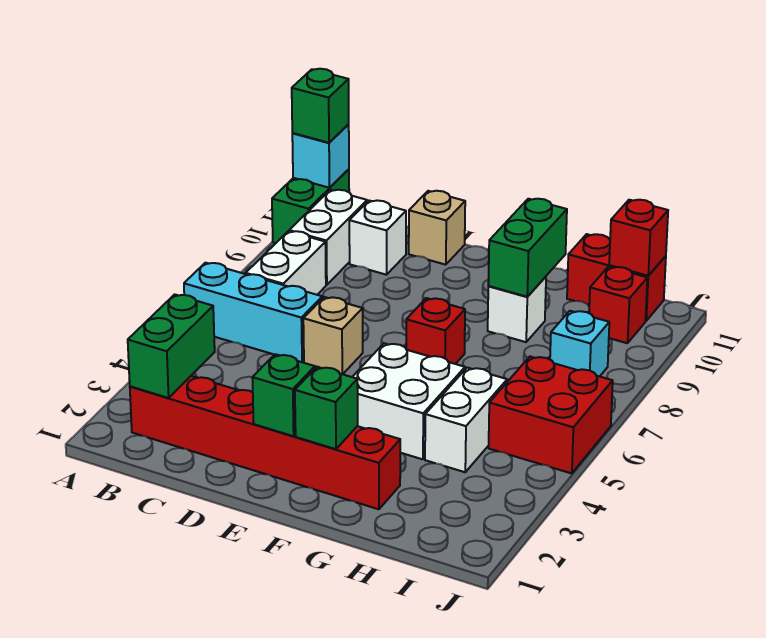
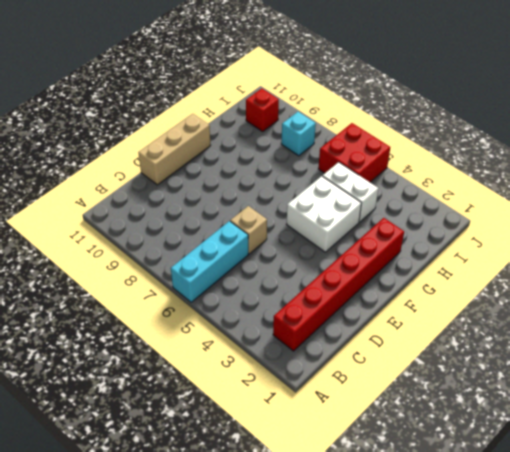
tan 1x3 brick [138,114,211,185] -> tan 1x1 brick [409,191,465,265]
none -> green 1x2 brick [272,169,349,243]
none -> white 1x2 brick [246,231,326,295]
none -> white 1x2 brick [289,190,367,285]

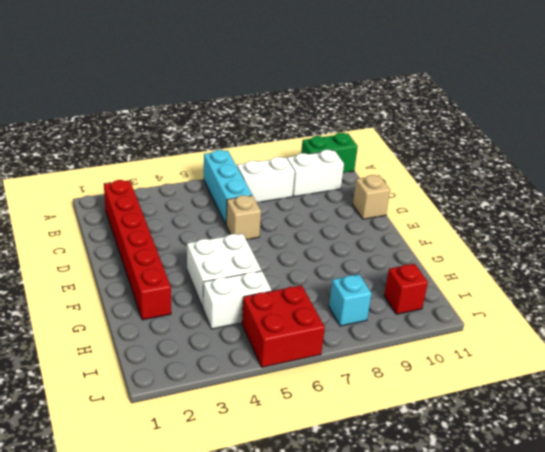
none -> white 1x1 brick [349,200,406,275]
none -> red 1x1 brick [406,298,465,364]
none -> white 1x1 brick [488,277,546,342]

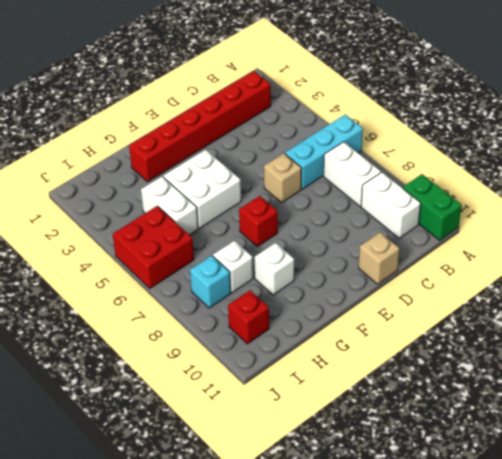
white 1x1 brick [213,241,253,293] -> white 1x1 brick moved to [349,200,406,275]
none -> red 1x2 brick [567,234,666,321]
none -> cyan 1x1 brick [292,124,349,188]
none -> green 1x2 brick [128,294,215,398]

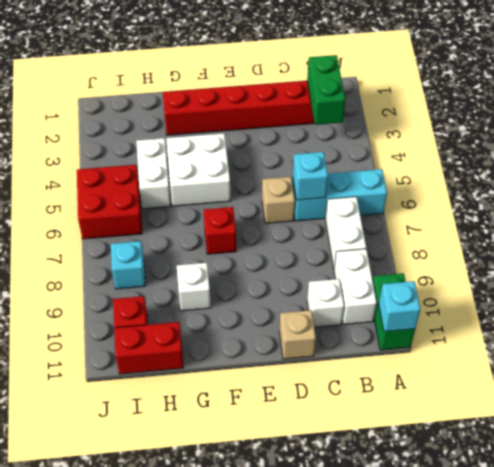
cyan 1x1 brick [293,152,328,200] -> none
none -> green 1x1 brick [252,354,315,436]
none -> green 1x1 brick [295,367,358,449]
none -> green 1x2 brick [488,199,567,297]

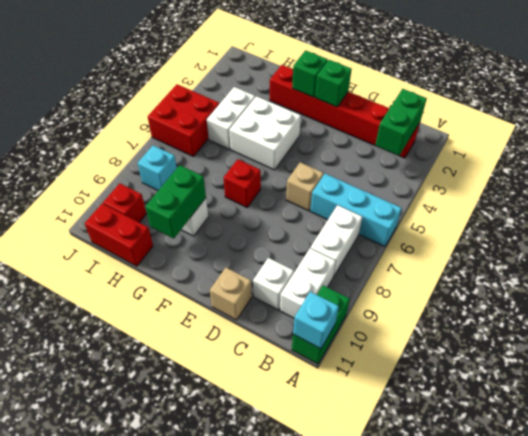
none -> red 1x1 brick [609,200,668,276]
none -> green 1x1 brick [292,69,349,143]

